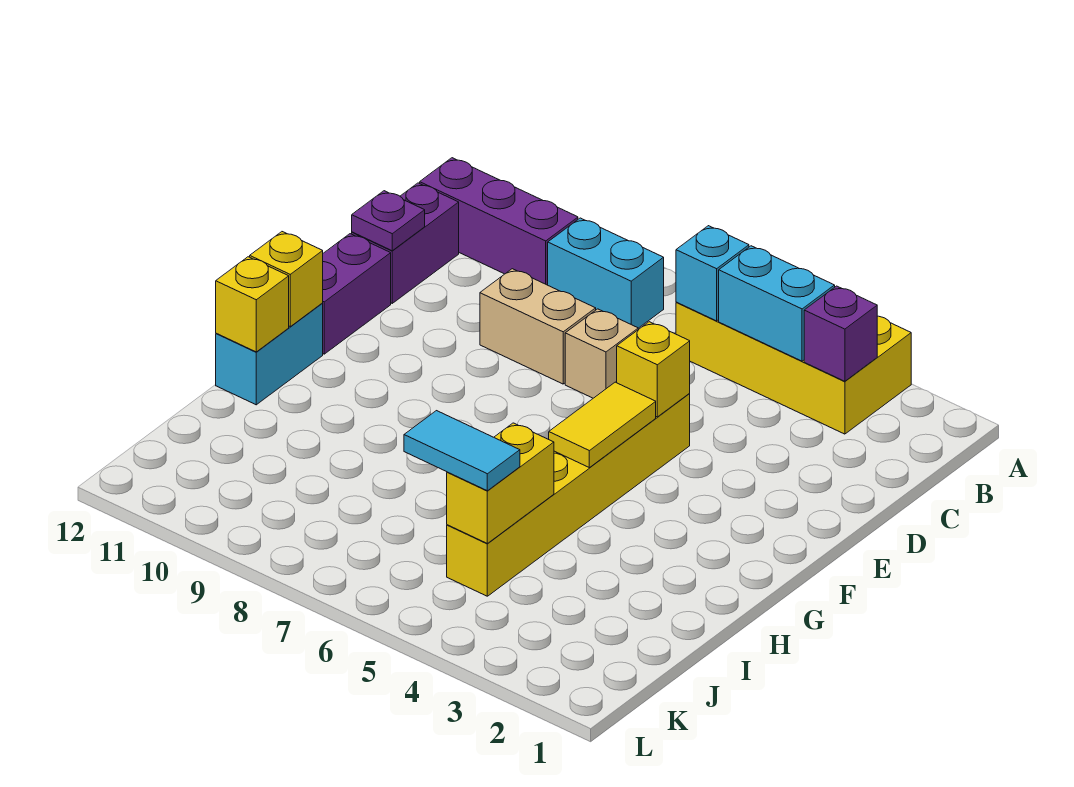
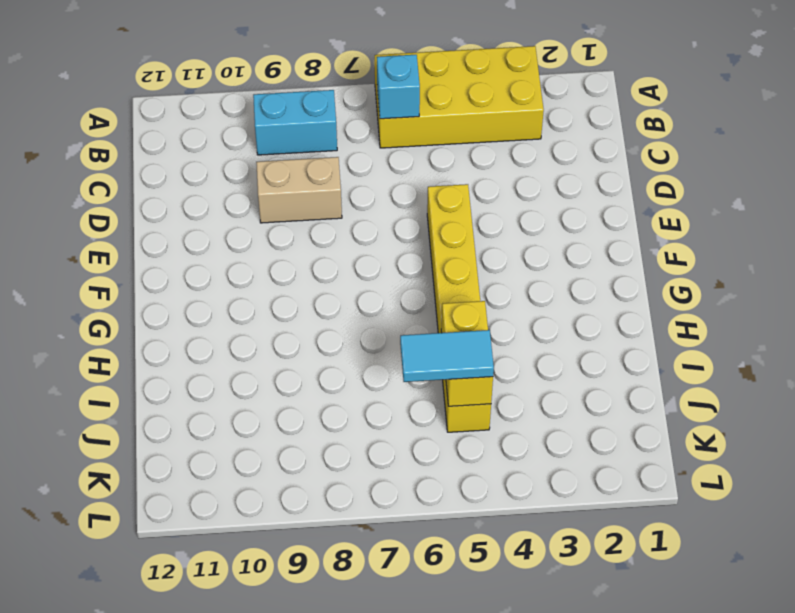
none -> purple 1x3 brick [420,158,578,285]
none -> purple 1x2 brick [352,183,459,303]
none -> tan 1x1 brick [565,309,638,398]

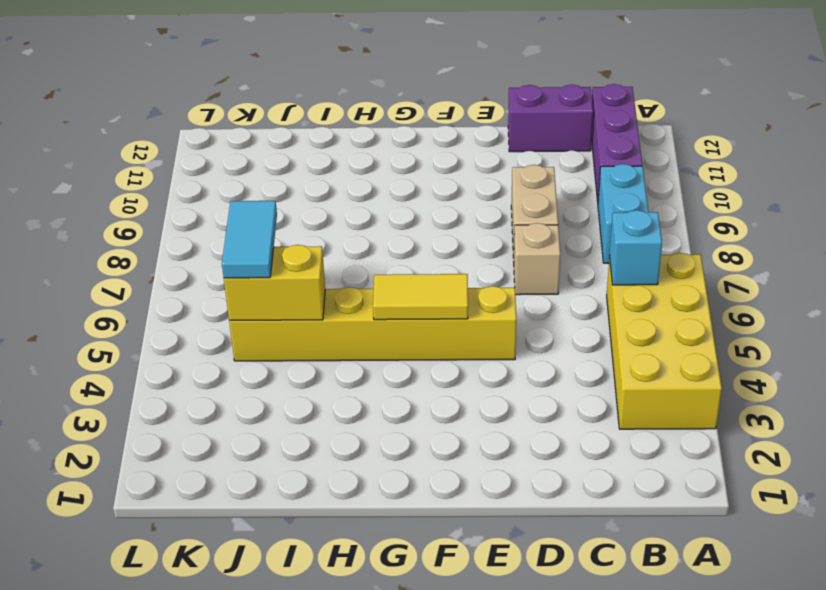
none -> purple 1x2 brick [322,234,391,354]
none -> cyan 1x2 brick [216,304,323,405]
none -> purple 1x1 brick [804,286,877,381]

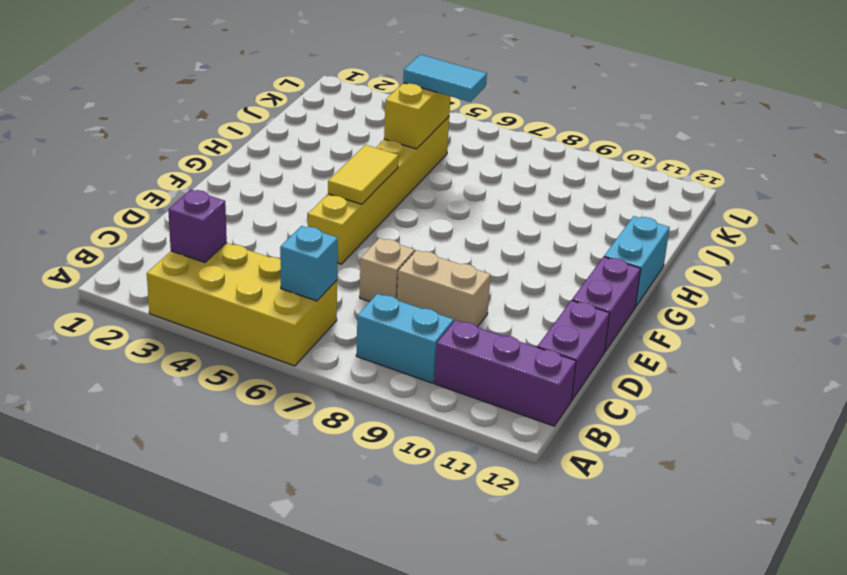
none -> cyan 1x2 brick [719,246,835,361]
none -> purple 1x1 plate [352,191,425,251]
none -> yellow 1x1 brick [617,322,690,417]

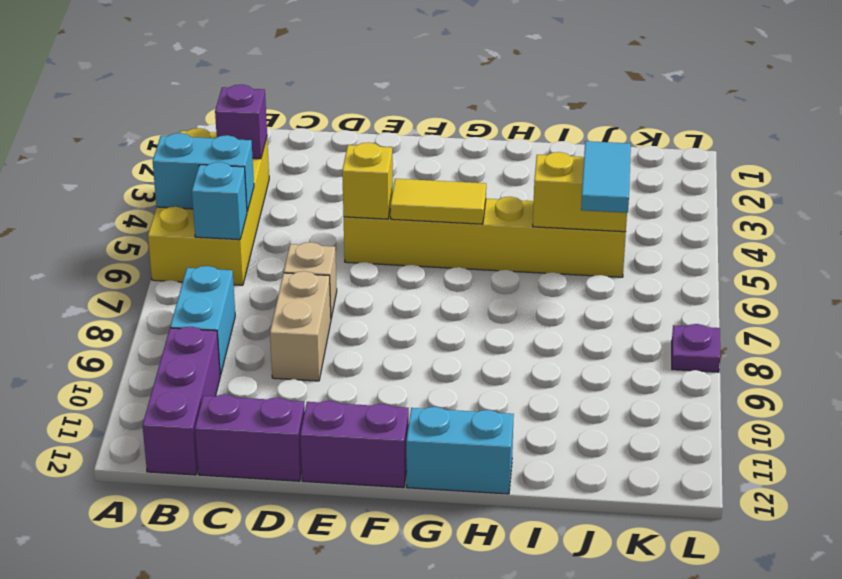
cyan 1x2 brick [153,133,254,211] -> cyan 1x2 brick turned to [719,246,835,361]
purple 1x1 plate [672,324,720,372] -> purple 1x1 plate moved to [352,191,425,251]
none -> yellow 1x1 brick [250,232,323,326]
none -> yellow 1x1 brick [216,257,289,352]

